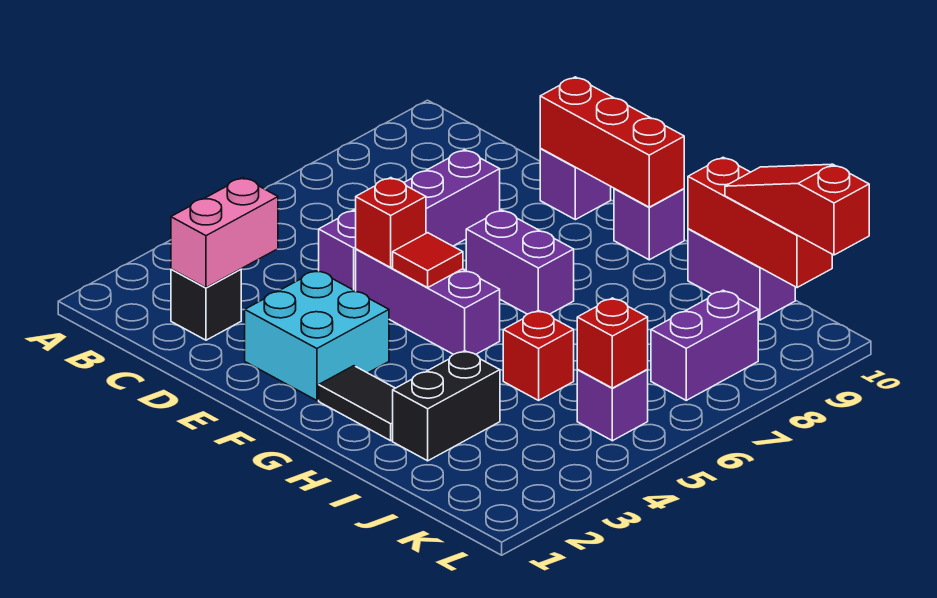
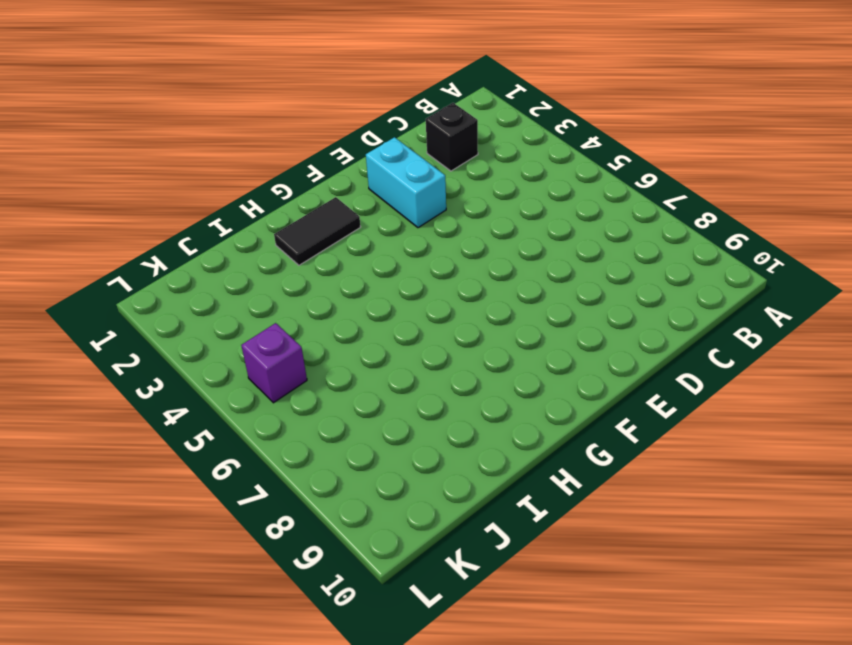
cyan 1x2 brick [366,137,446,228] -> cyan 2x2 brick [245,270,389,400]
none -> purple 1x4 brick [319,150,500,291]
none -> purple 1x3 brick [356,249,500,354]
none -> purple 1x1 brick [540,148,611,220]

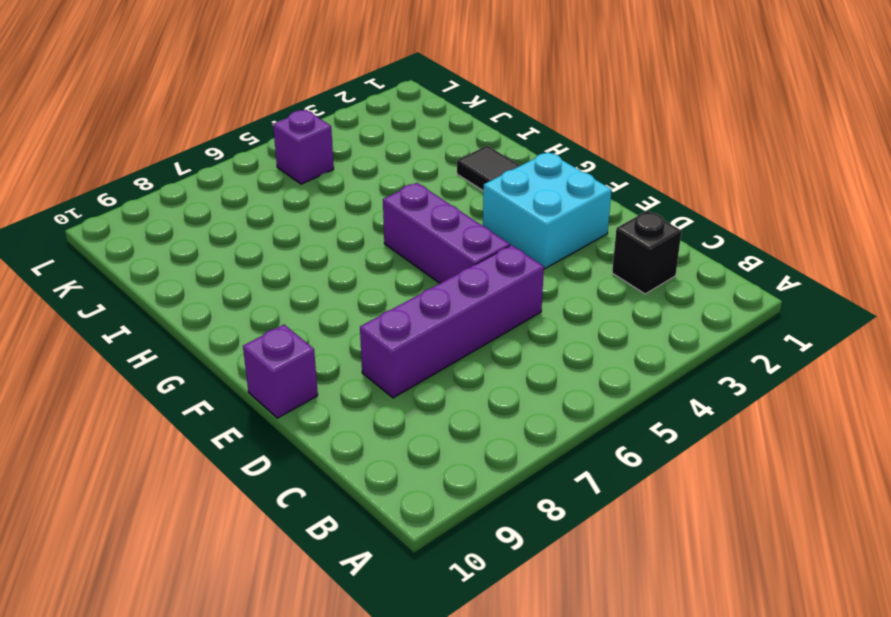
none -> purple 1x2 brick [466,210,574,314]
none -> purple 1x1 brick [614,189,684,260]
none -> black 1x2 brick [393,351,500,461]

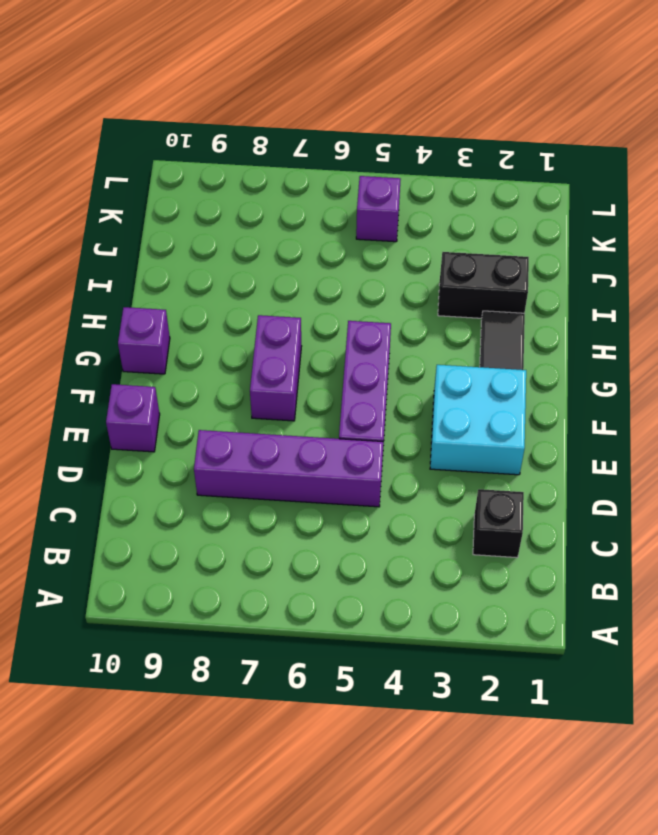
none -> red 1x1 brick [503,310,574,400]
none -> purple 1x2 brick [688,229,795,320]
none -> purple 1x2 brick [651,290,758,400]

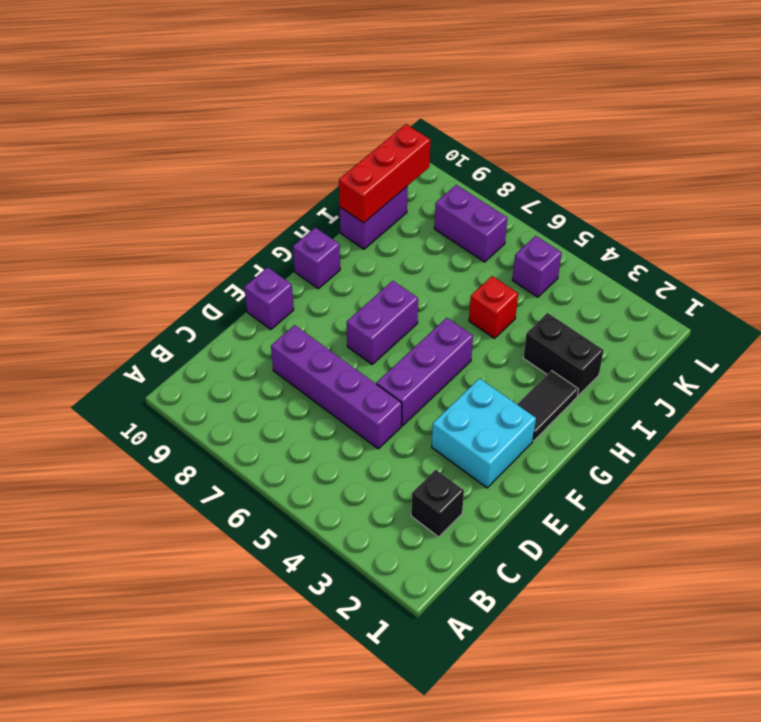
none -> pink 1x2 brick [171,178,278,288]
none -> red 1x1 brick [356,178,426,267]
none -> red 1x3 brick [540,77,684,207]

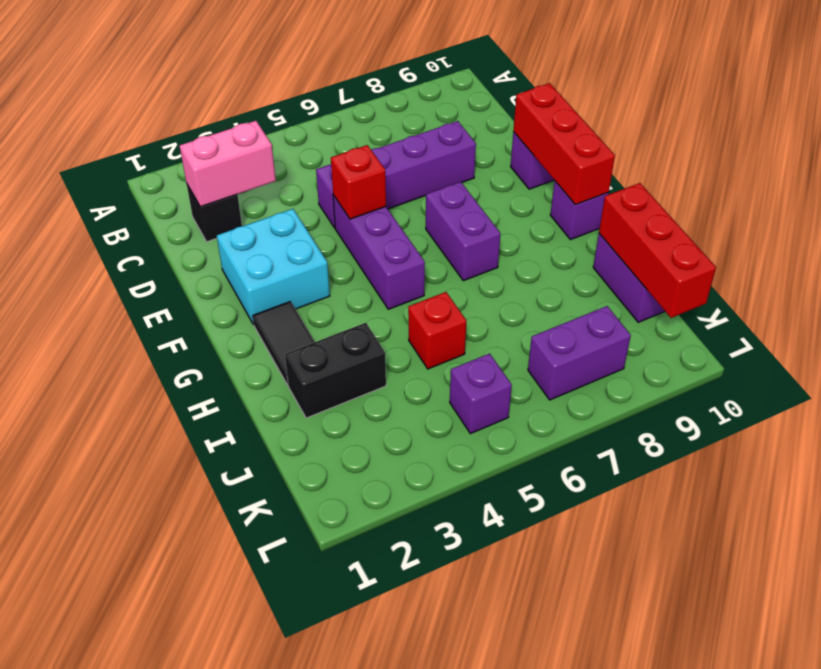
none -> red 1x1 tile [393,233,463,288]
none -> red 1x1 brick [577,298,648,388]
none -> red 1x3 slope [725,164,869,255]

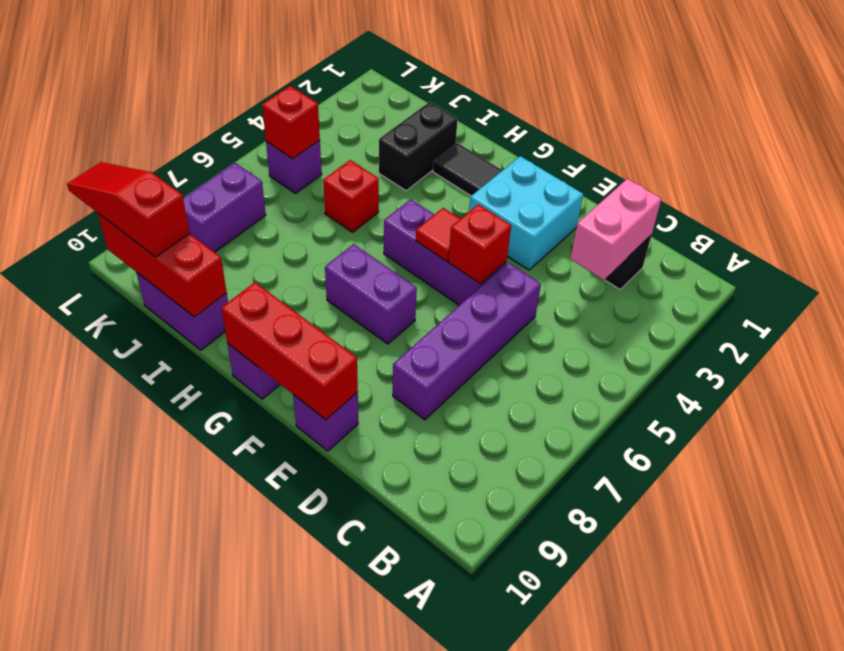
red 1x3 slope [67,162,190,257] -> red 1x3 slope turned to [725,164,869,255]

